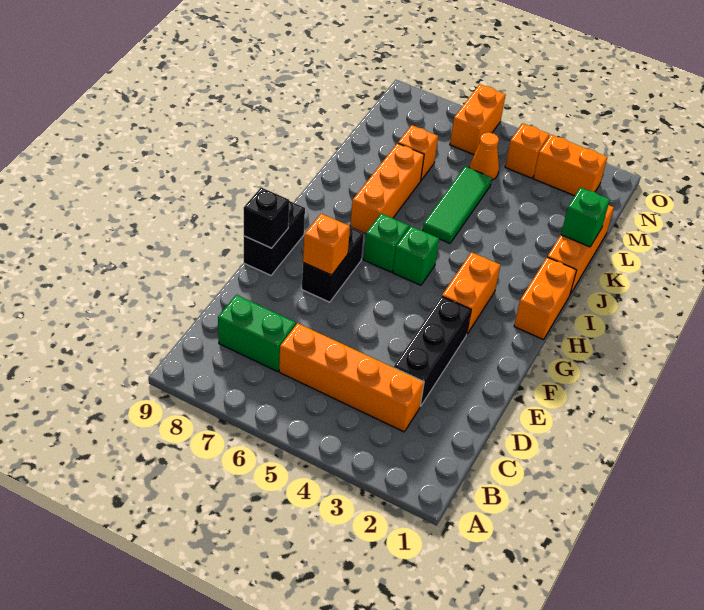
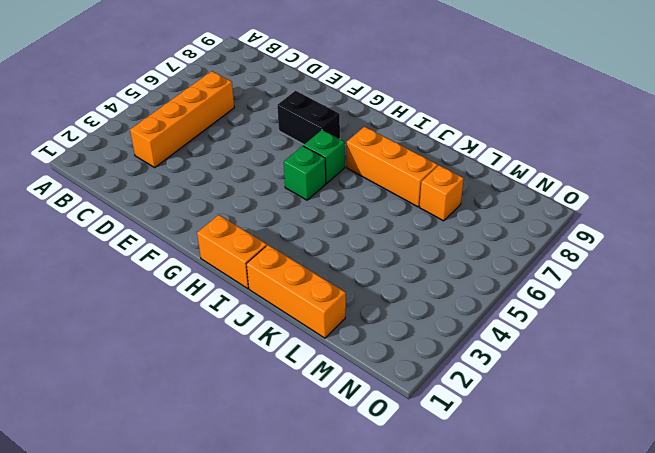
none -> green 1x2 brick [218,295,296,371]
none -> black 1x3 brick [394,296,471,406]
none -> black 1x2 brick [244,201,305,275]

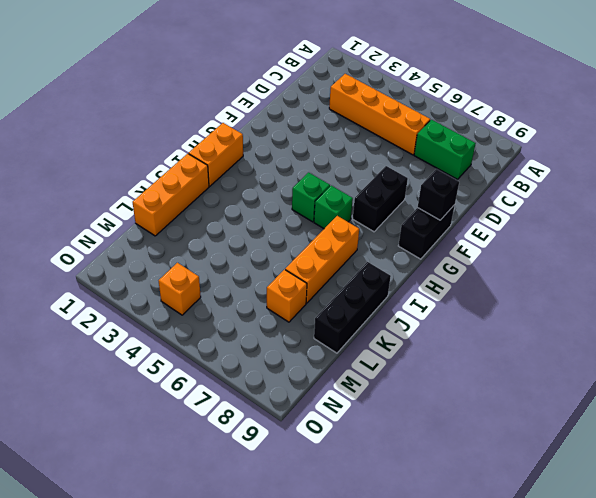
black 1x3 brick [314,262,391,353] -> black 1x3 brick moved to [394,296,471,406]
none -> orange 1x2 brick [442,252,500,334]
none -> green 1x3 tile [423,167,492,243]
none -> orange 1x1 cone [469,132,499,180]

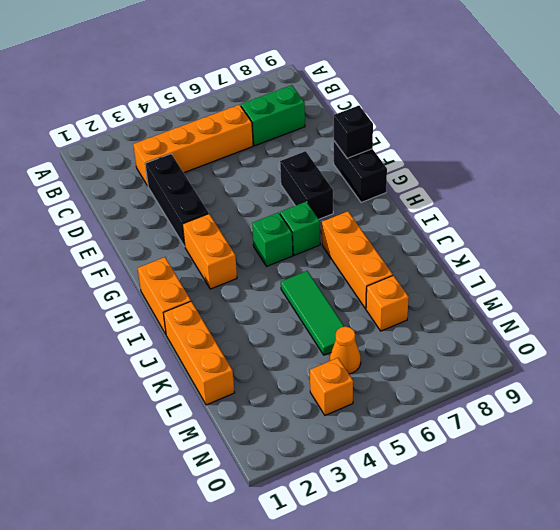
none -> orange 1x2 brick [533,135,607,196]
none -> orange 1x2 brick [450,84,506,155]
none -> orange 1x1 brick [303,214,350,275]

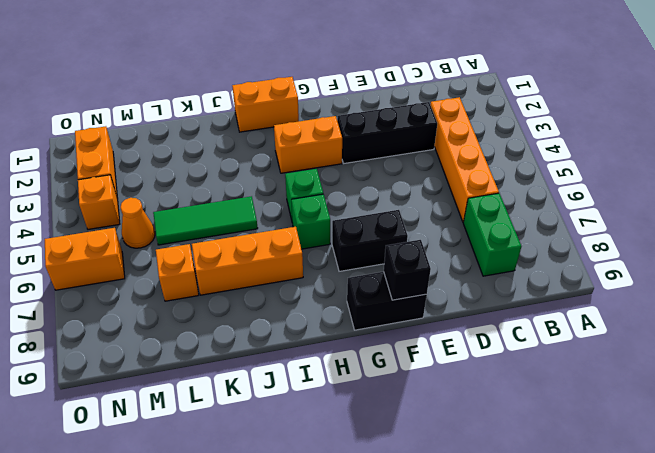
none -> orange 1x3 brick [547,205,614,294]
none -> orange 1x1 brick [303,214,350,275]
none -> green 1x1 brick [561,187,610,247]

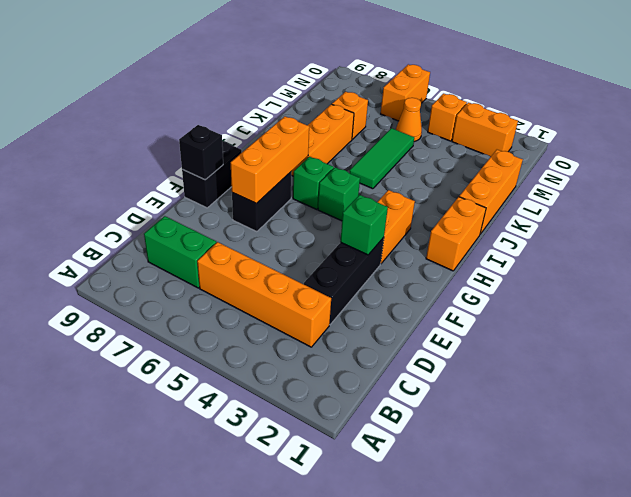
green 1x1 brick [341,195,388,255] -> green 1x1 brick moved to [561,187,610,247]
orange 1x3 brick [231,116,309,204] -> orange 1x1 brick [303,214,350,275]

